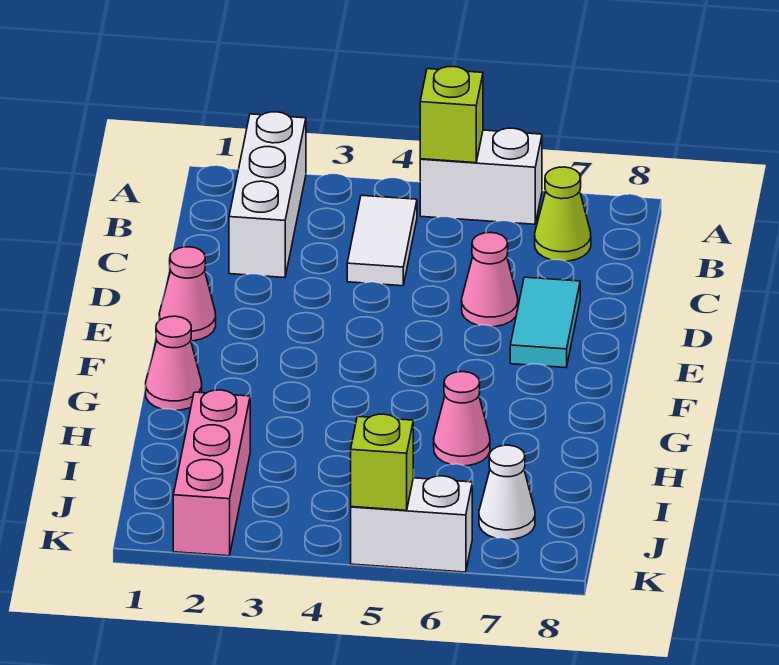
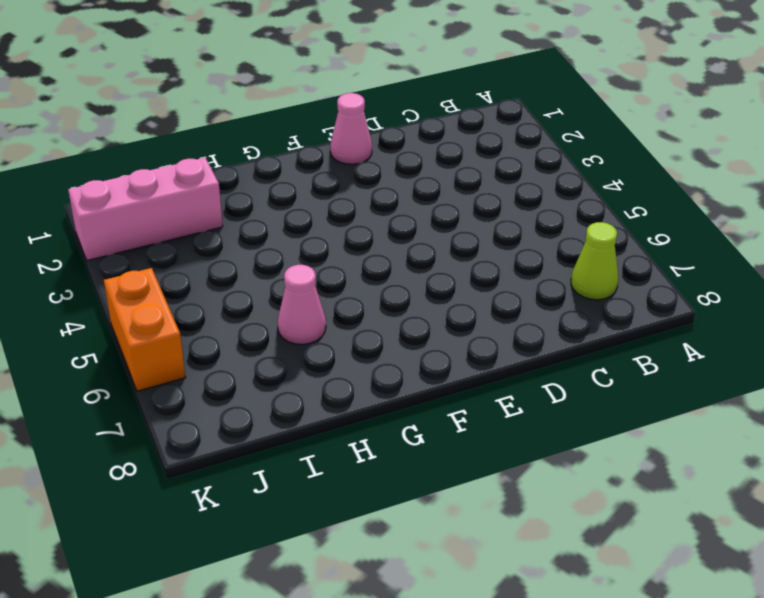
orange 1x2 brick [104,268,186,391] -> white 1x2 brick [351,476,472,572]
none -> white 1x3 brick [229,112,306,278]
none -> white 1x2 brick [420,128,542,224]
none -> white 1x2 tile [347,195,417,286]

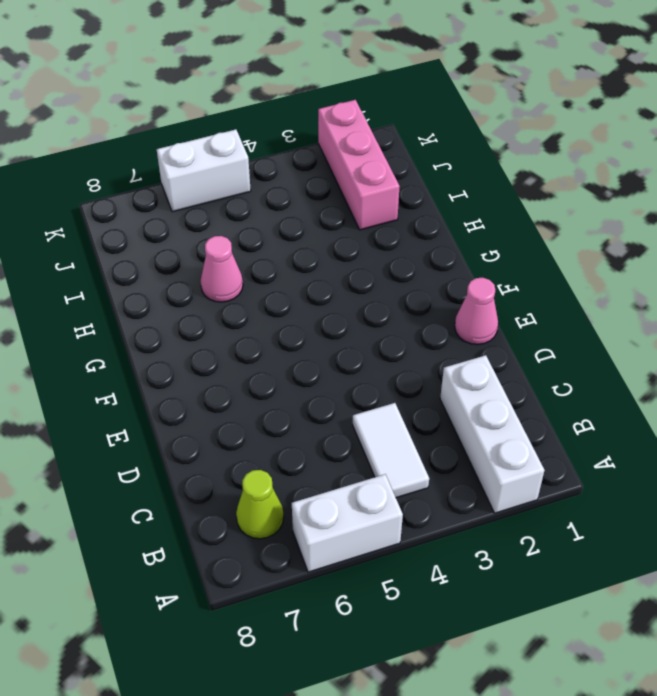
none -> pink 1x1 cone [462,233,518,327]
none -> cyan 1x2 tile [510,277,580,368]
none -> pink 1x1 cone [146,316,202,411]

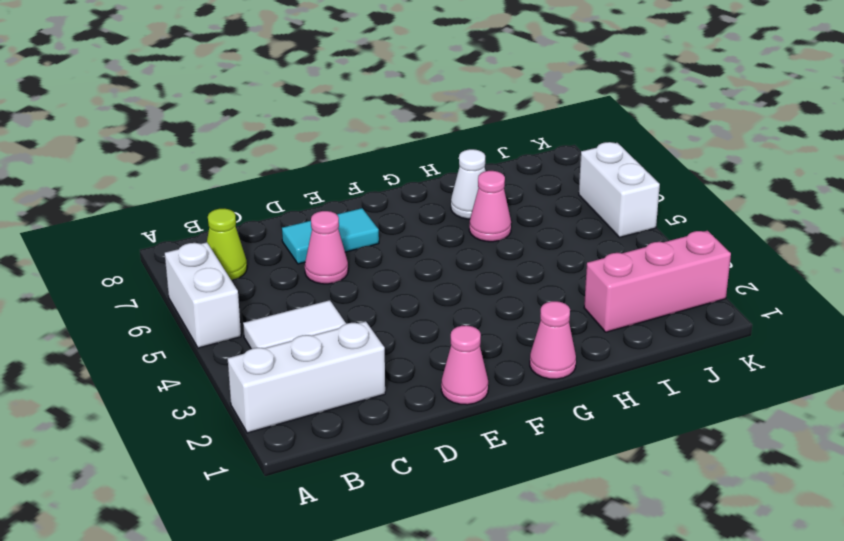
white 1x1 cone [451,149,485,219] -> white 1x1 cone moved to [479,445,535,539]
none -> lime 1x1 brick [420,66,483,163]
none -> lime 1x1 brick [351,414,413,510]

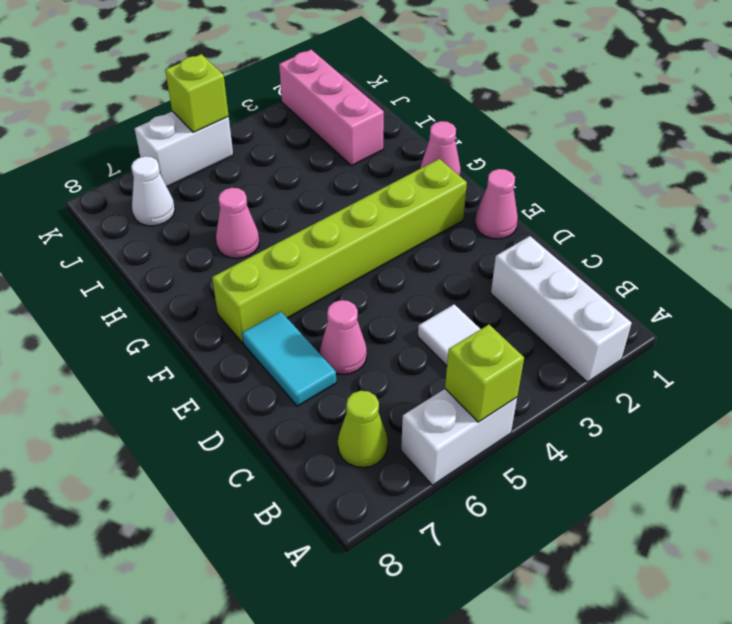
lime 1x6 brick [212,159,467,343] -> none

